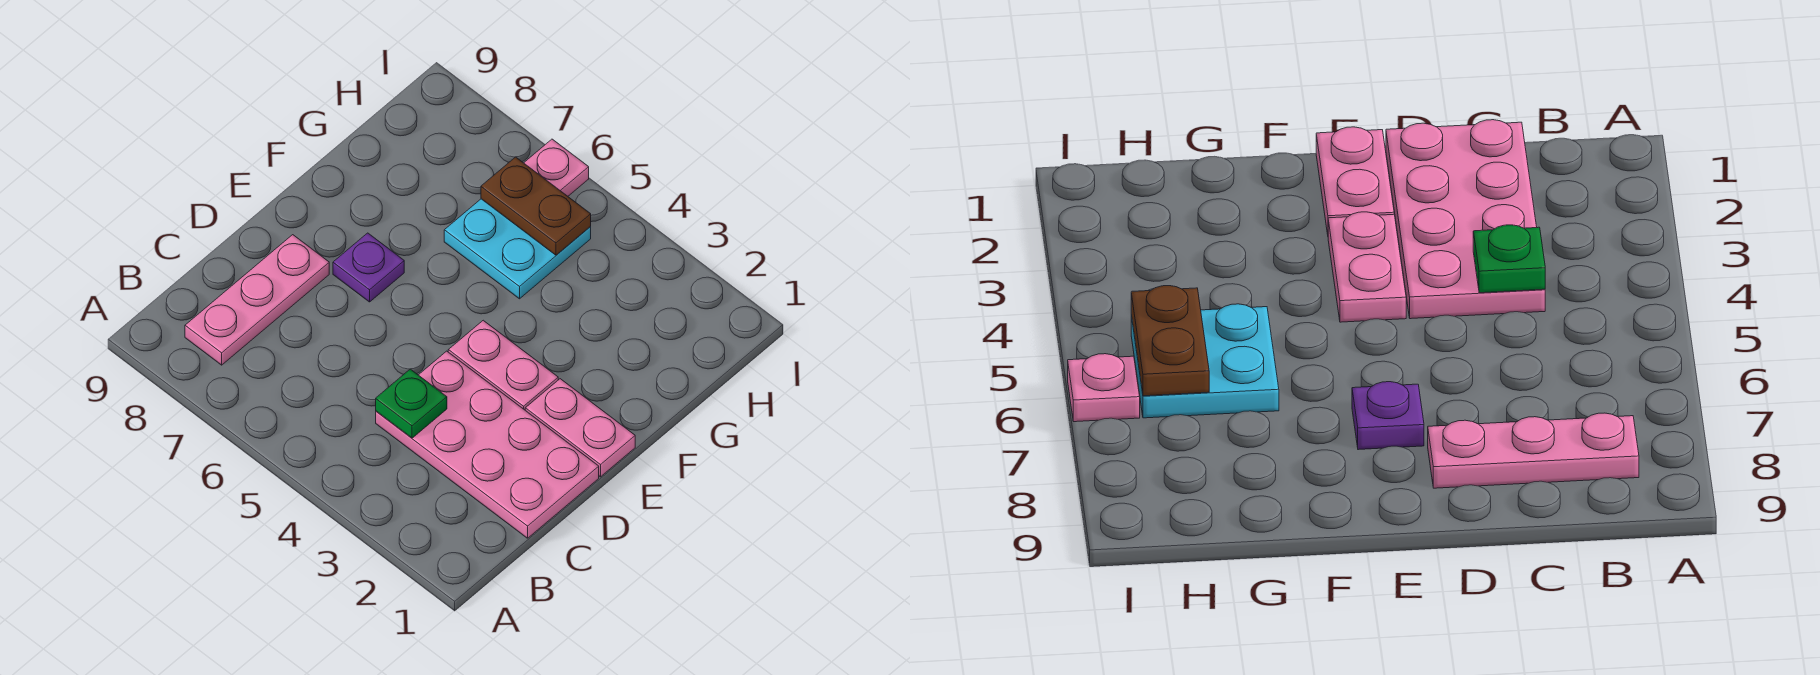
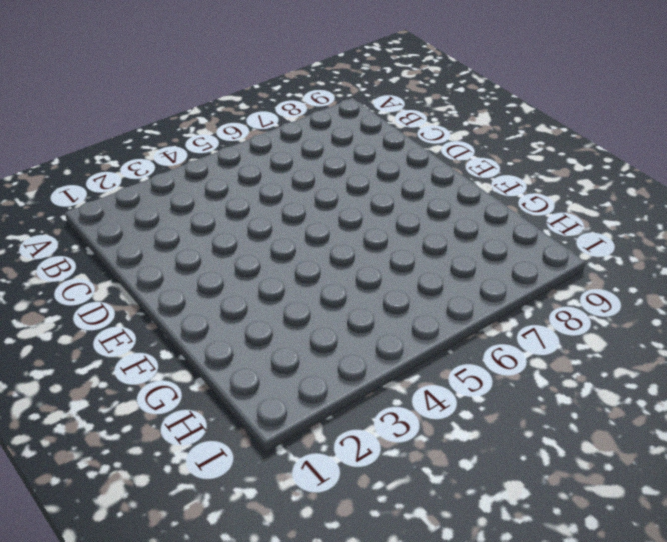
none -> pink 1x3 plate [185,235,329,365]
none -> pink 2x4 plate [376,351,599,538]

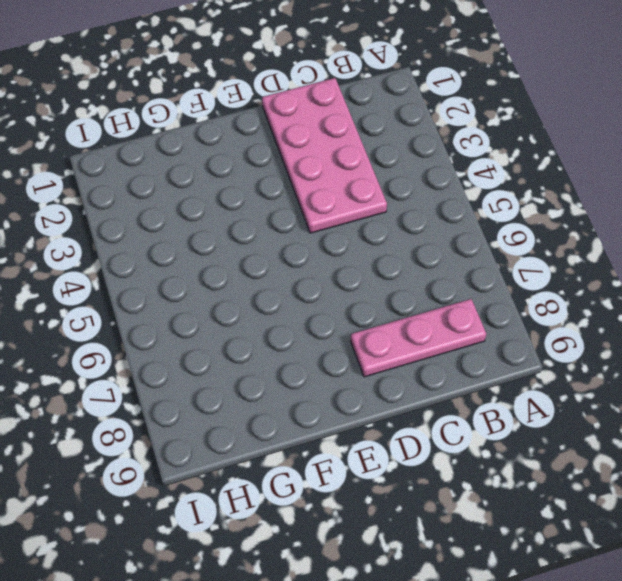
none -> pink 1x2 plate [525,379,635,477]
none -> pink 1x2 plate [448,320,558,410]

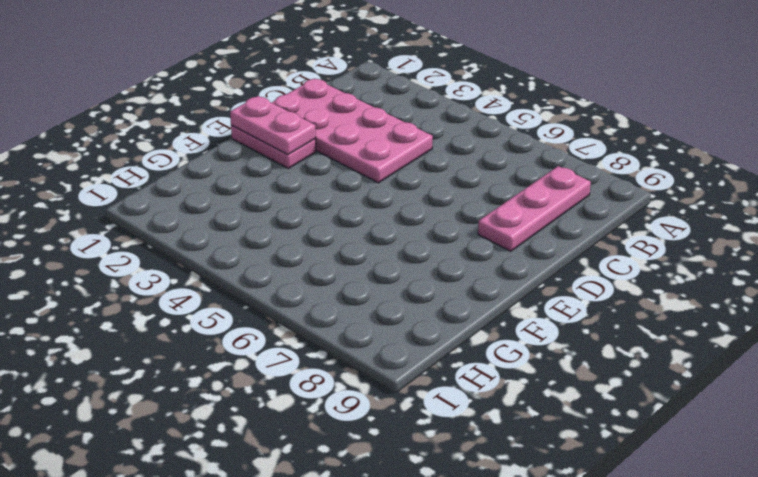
pink 1x2 plate [230,96,316,155] -> pink 1x2 plate moved to [448,320,558,410]
none -> purple 1x1 plate [333,233,404,302]
none -> cyan 2x2 plate [444,199,591,299]

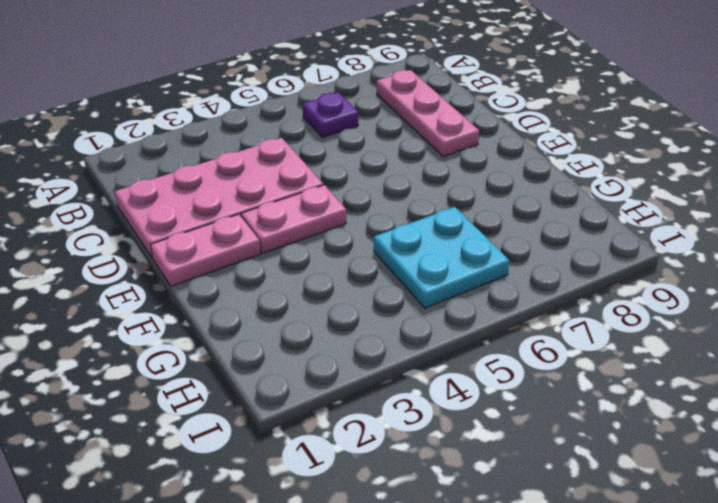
purple 1x1 plate [303,92,358,137] -> purple 1x1 plate moved to [333,233,404,302]
none -> pink 1x1 plate [524,139,589,196]
none -> green 1x1 plate [376,369,447,438]

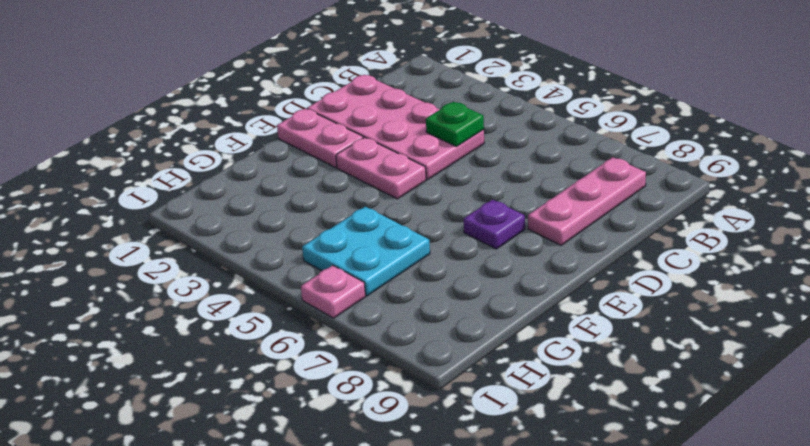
none -> brown 1x2 plate [481,157,591,255]

